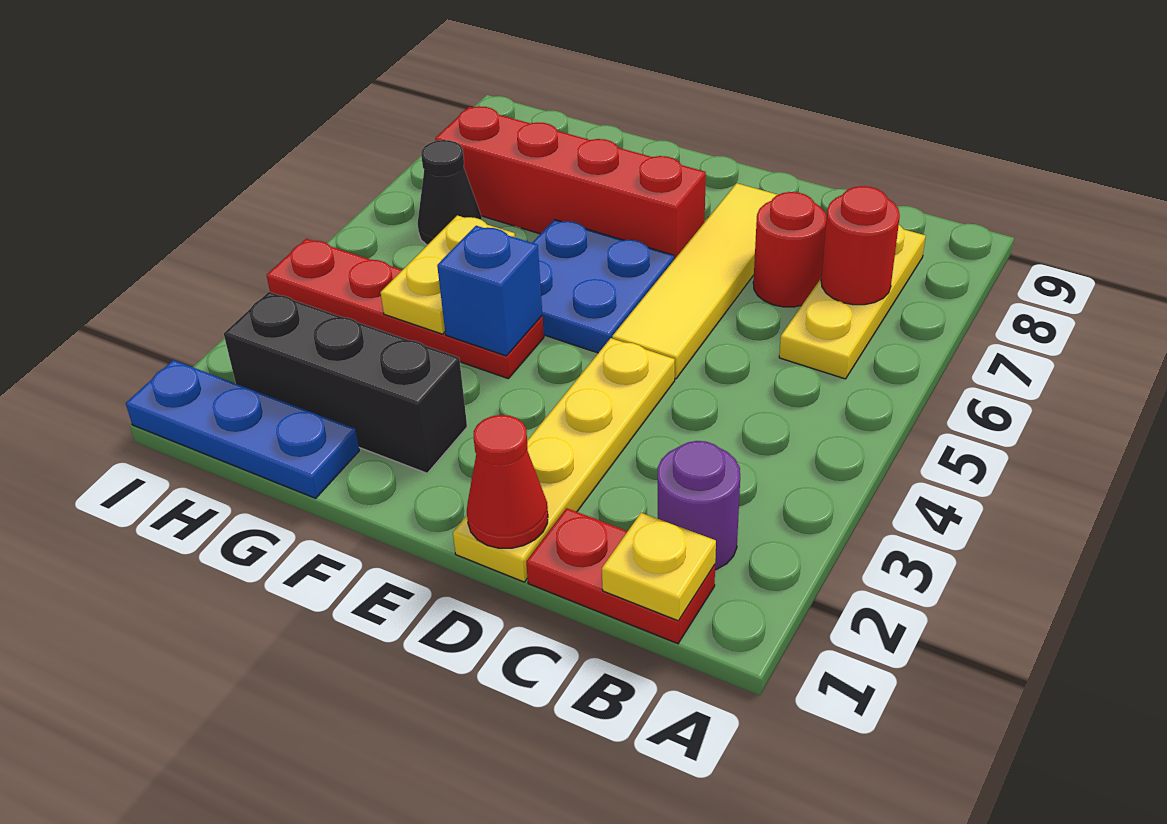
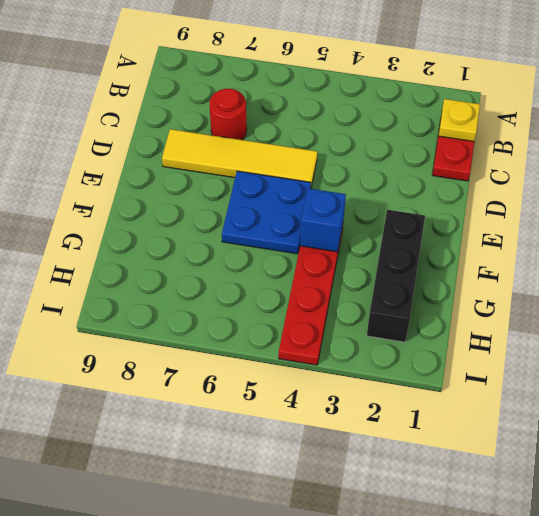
none -> purple 1x1 round brick [658,441,740,570]
none -> yellow 1x3 plate [779,225,926,379]
none -> yellow 1x4 plate [453,338,675,582]

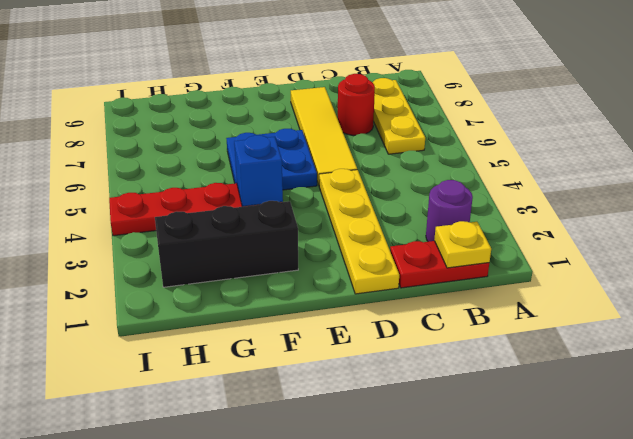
none -> red 1x4 brick [435,107,706,259]
none -> blue 1x3 plate [126,360,359,498]
none -> black 1x1 cone [418,140,482,245]

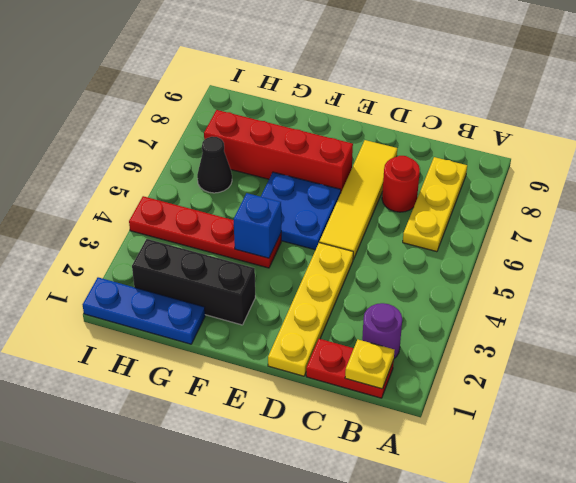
none -> red 1x1 round brick [821,186,900,305]
none -> red 1x1 cone [467,415,548,548]
none -> yellow 1x2 plate [380,215,515,334]

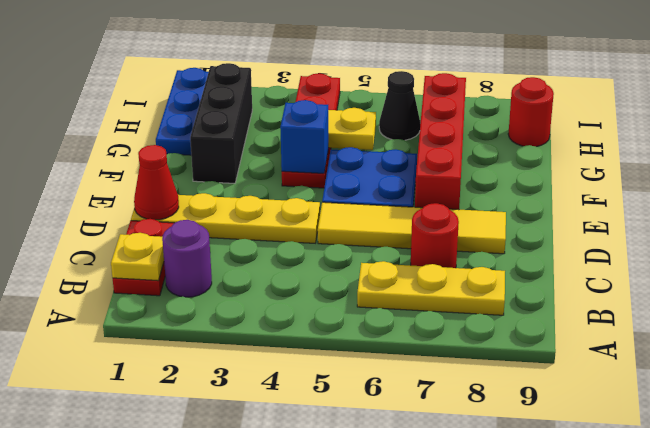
red 1x1 round brick [508,77,554,147] -> red 1x1 round brick moved to [821,186,900,305]

